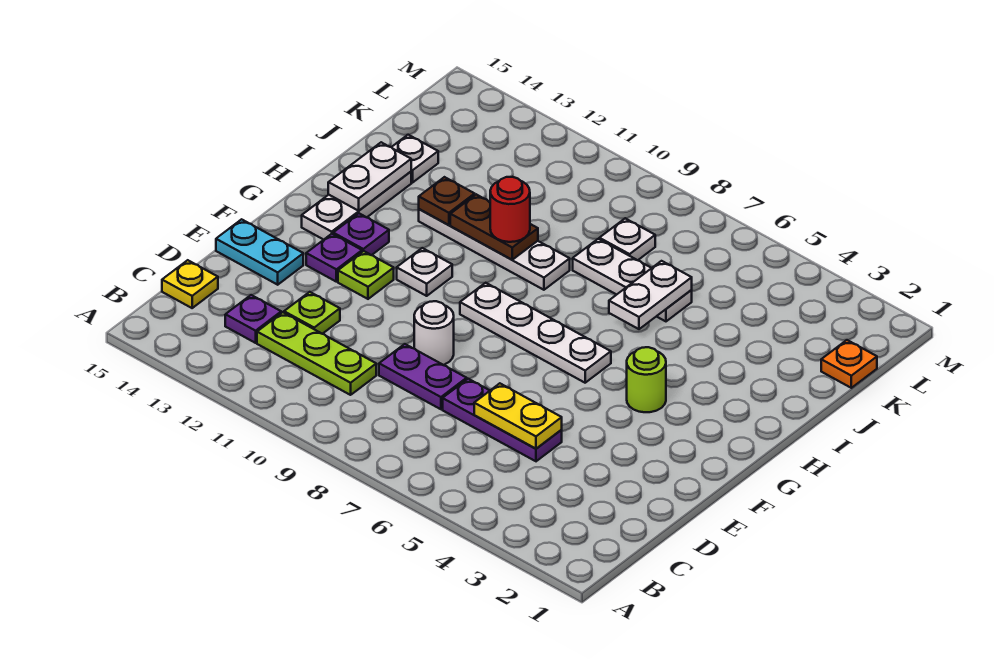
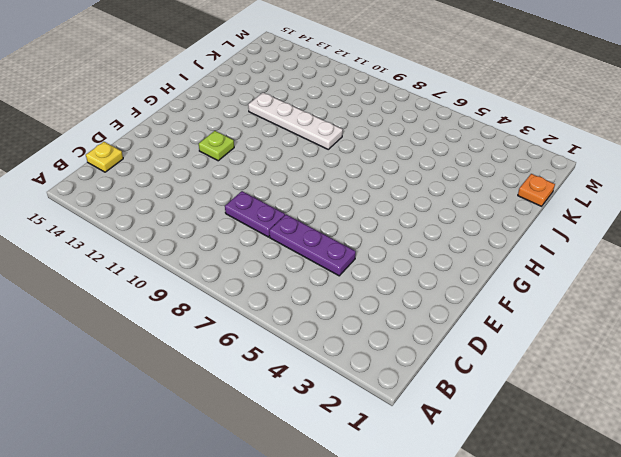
none -> lime 1x3 plate [257,312,376,395]
none -> purple 1x1 plate [225,295,281,343]
none -> lime 1x1 plate [284,292,340,334]

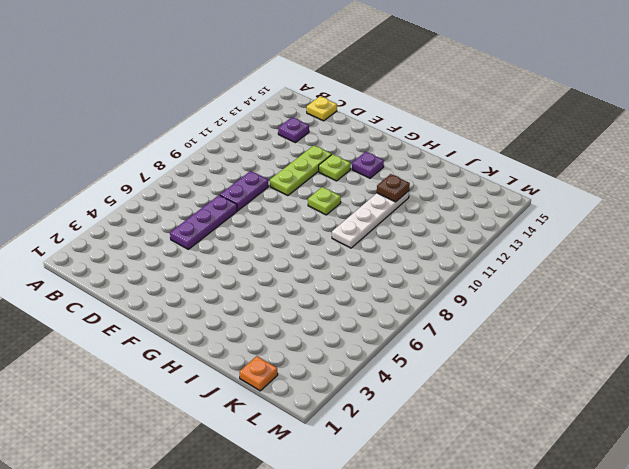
lime 1x3 plate [270,146,332,196] -> lime 1x3 plate moved to [257,312,376,395]
lime 1x1 plate [308,187,341,215] -> lime 1x1 plate moved to [284,292,340,334]
none -> white 1x1 round brick [414,301,454,365]
none -> cyan 1x2 plate [216,219,303,285]
none -> purple 1x1 plate [306,234,362,282]

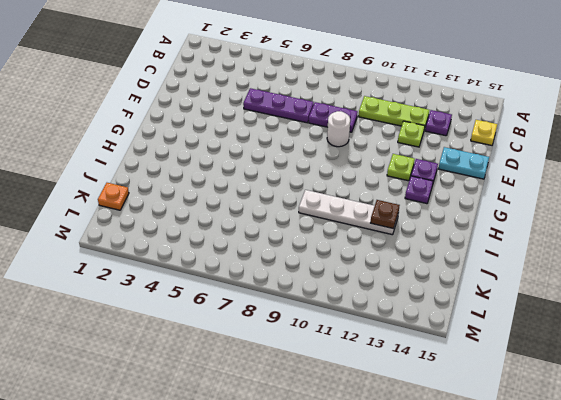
none -> lime 1x1 round brick [627,347,666,412]
none -> white 1x4 plate [460,283,611,383]
none -> white 1x1 plate [397,248,452,296]

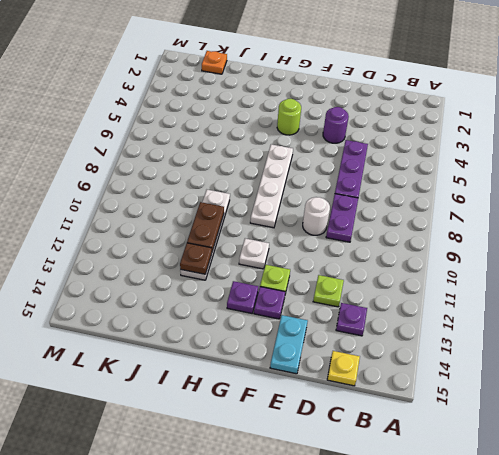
purple 1x1 round brick [323,107,349,143] -> none
none -> lime 1x3 plate [257,312,376,395]
none -> white 1x3 plate [302,172,411,240]
none -> white 1x3 plate [573,239,692,321]

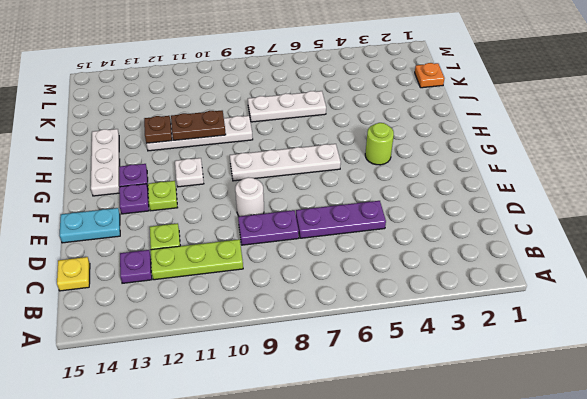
none -> white 1x1 plate [392,135,438,183]
none -> white 1x1 plate [599,218,655,260]
none -> yellow 1x2 plate [474,383,562,449]

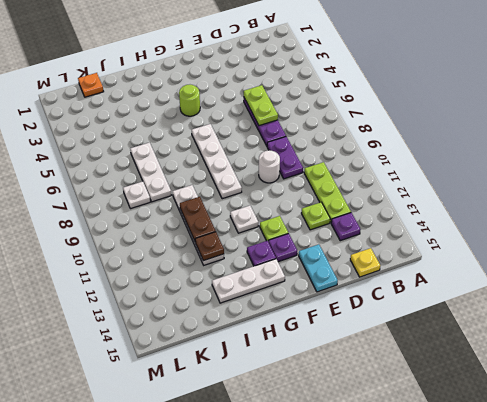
lime 1x2 plate [244,85,278,126] -> yellow 1x2 plate [474,383,562,449]
none -> white 1x1 plate [392,135,438,183]
none -> white 1x2 plate [328,142,411,211]
none -> white 1x2 plate [609,261,692,329]

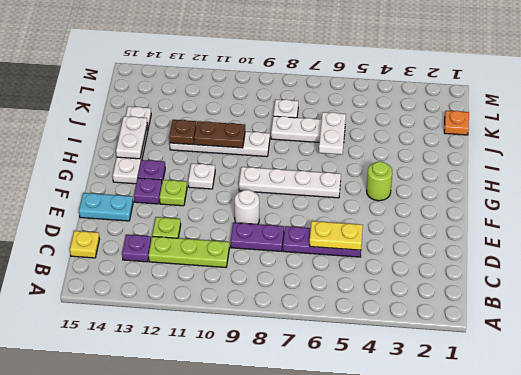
none -> red 1x1 round brick [490,177,530,242]

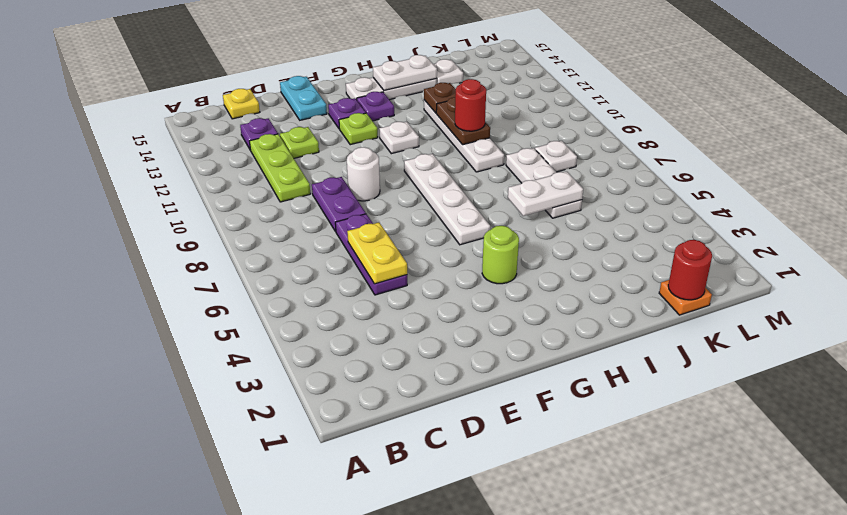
red 1x1 round brick [668,240,712,300] -> none

